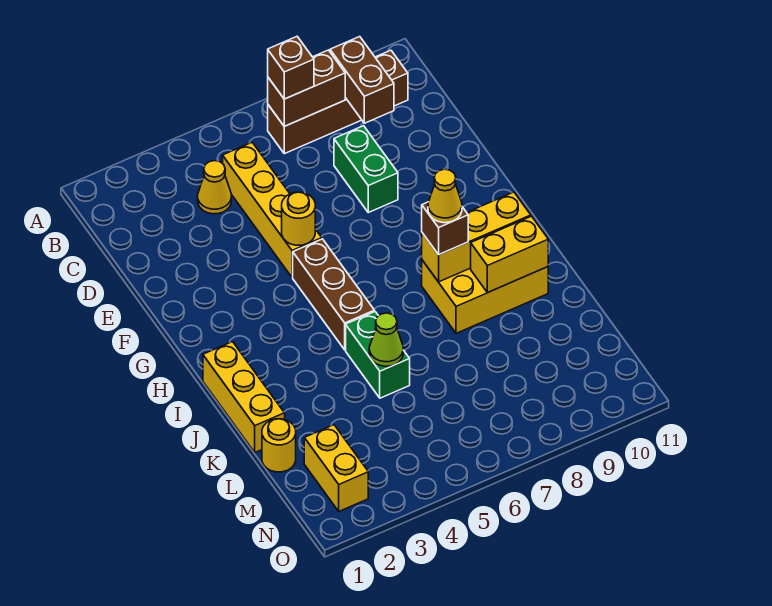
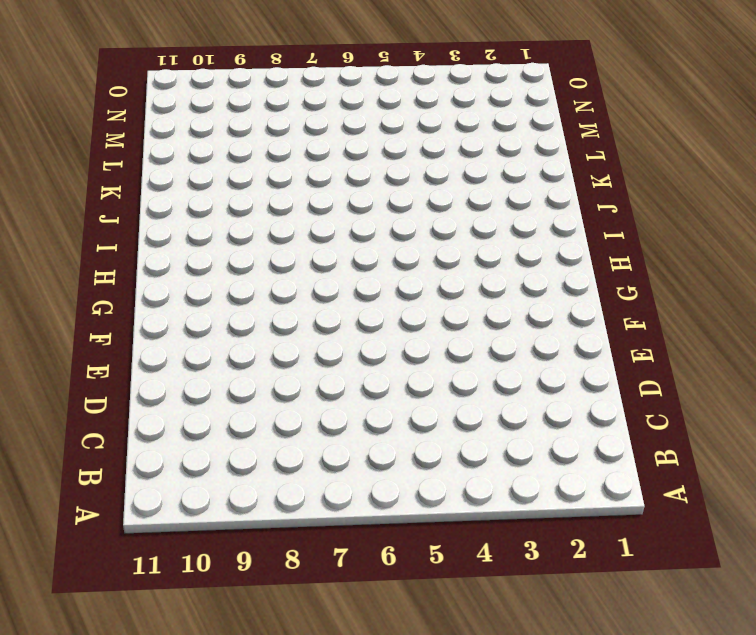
none -> brown 1x4 brick [268,50,408,154]
none -> yellow 1x1 cone [198,161,231,214]
none -> yellow 1x4 brick [223,143,322,277]

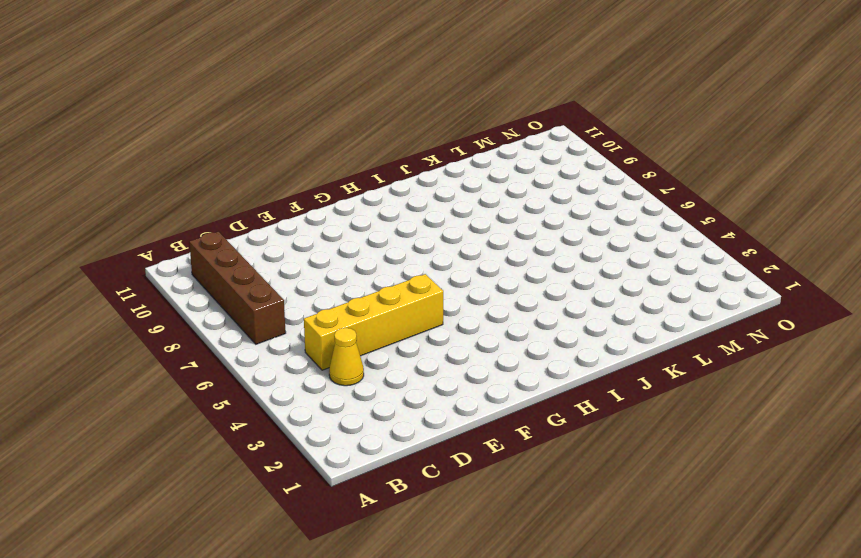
none -> green 1x2 brick [334,126,398,212]
none -> brown 1x3 brick [293,239,374,350]
none -> yellow 1x3 brick [203,342,285,452]

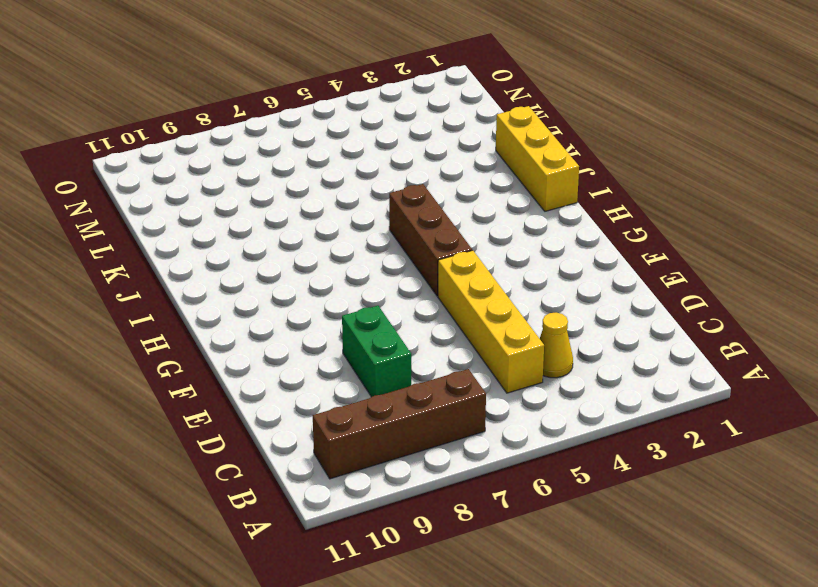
none -> yellow 2x3 brick [422,260,548,333]
none -> green 1x2 brick [346,312,410,398]
none -> yellow 1x1 round brick [262,419,296,472]

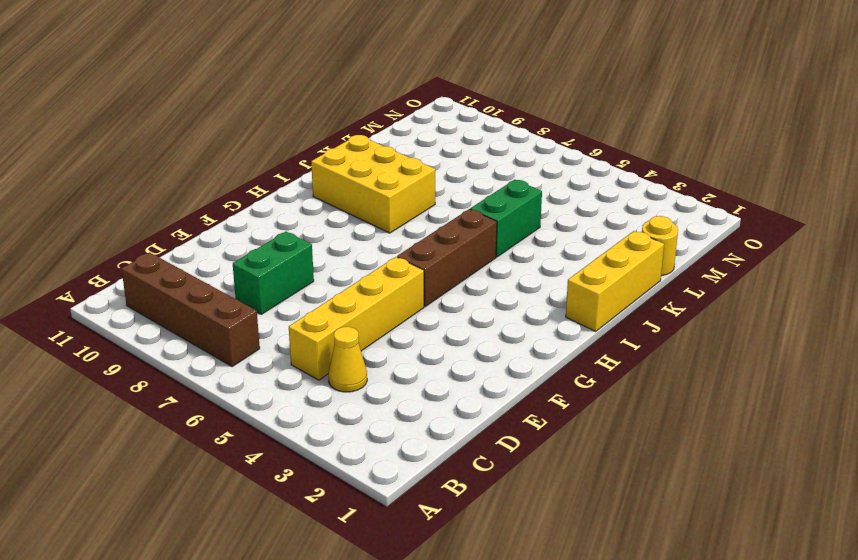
none -> yellow 1x2 brick [304,425,368,511]
none -> brown 1x2 brick [268,50,345,126]
none -> brown 1x2 brick [330,37,394,123]

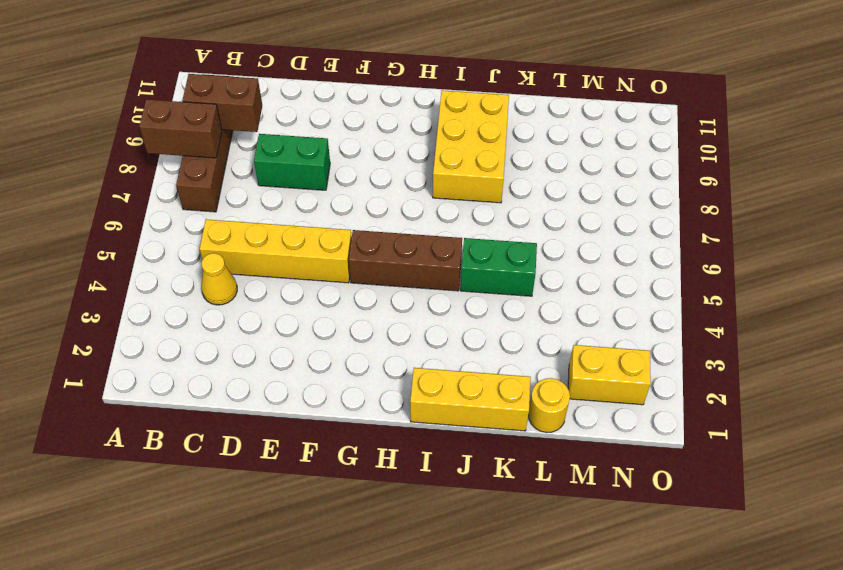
brown 1x2 brick [139,99,222,158] -> brown 1x2 brick turned to [268,50,345,126]
none -> yellow 1x1 round brick [282,192,315,245]
none -> yellow 1x3 brick [422,192,531,282]
none -> yellow 1x2 brick [471,216,548,292]

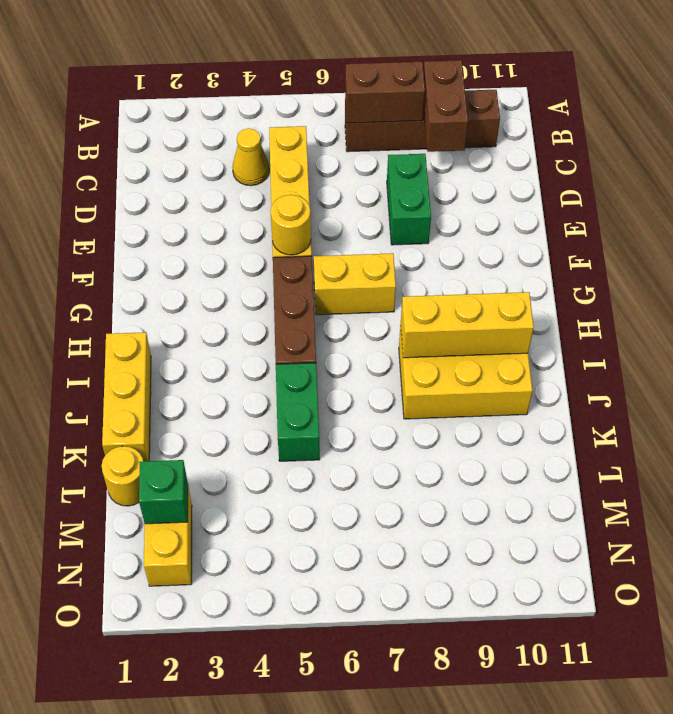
yellow 1x2 brick [314,253,396,315] -> yellow 1x2 brick moved to [471,216,548,292]
green 1x1 brick [139,460,188,524] -> none
none -> lime 1x1 cone [369,313,403,366]
none -> brown 1x1 brick [268,37,314,99]
none -> brown 1x1 brick [422,202,468,255]

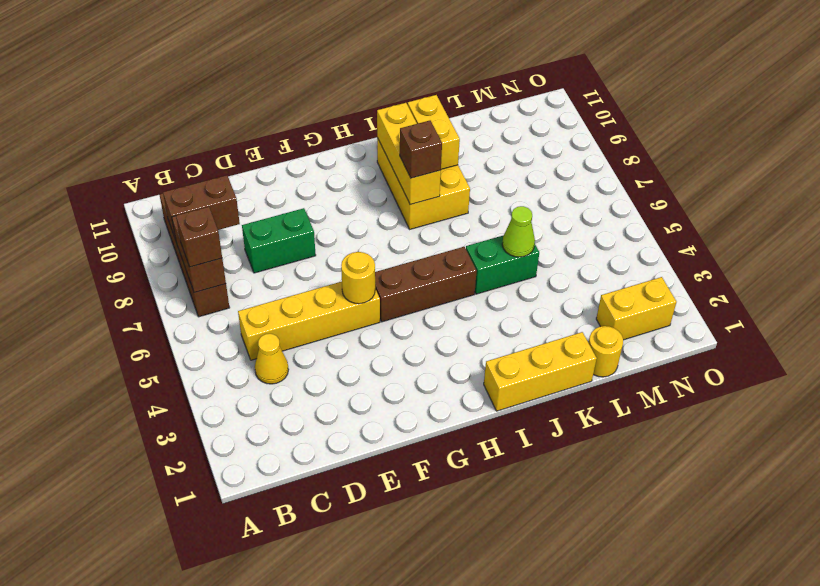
none -> yellow 1x1 cone [428,169,462,223]

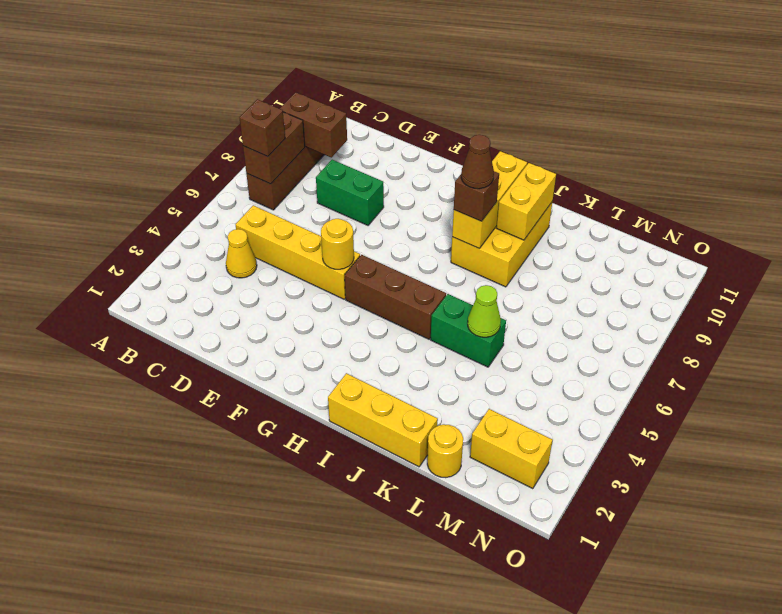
brown 1x1 cone [461,135,494,189] -> yellow 1x1 cone [428,169,462,223]

